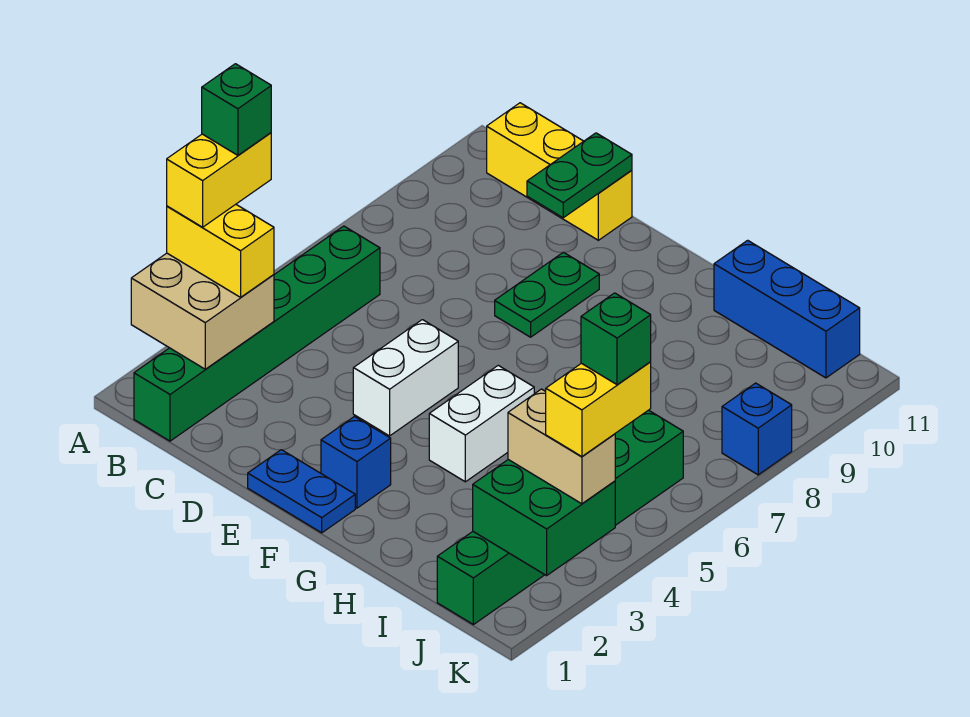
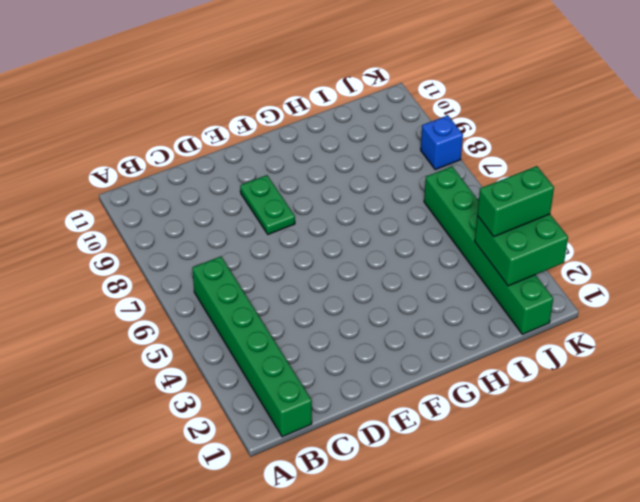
green 1x2 brick [477,166,554,237] -> tan 1x2 brick [508,389,615,504]
none -> yellow 1x3 brick [487,103,632,240]
none -> blue 1x2 plate [248,450,355,533]
none -> white 1x2 brick [353,320,458,436]

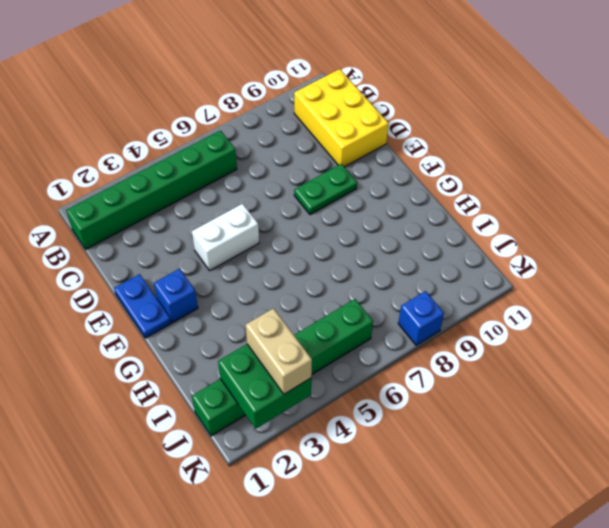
yellow 2x3 brick [294,69,389,167] -> yellow 1x3 brick [487,103,632,240]
none -> white 1x2 brick [429,365,534,482]
none -> blue 1x3 brick [714,240,860,378]
none -> tan 2x2 brick [131,253,274,369]

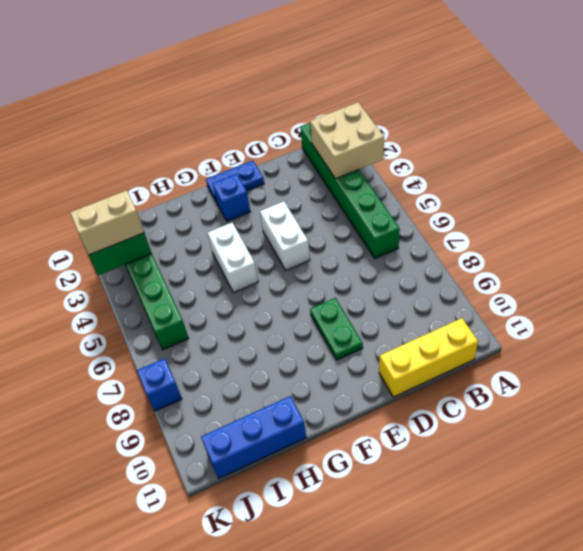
none -> green 1x2 plate [527,133,632,218]
none -> yellow 1x2 brick [167,204,274,297]
none -> yellow 1x2 brick [167,133,271,227]

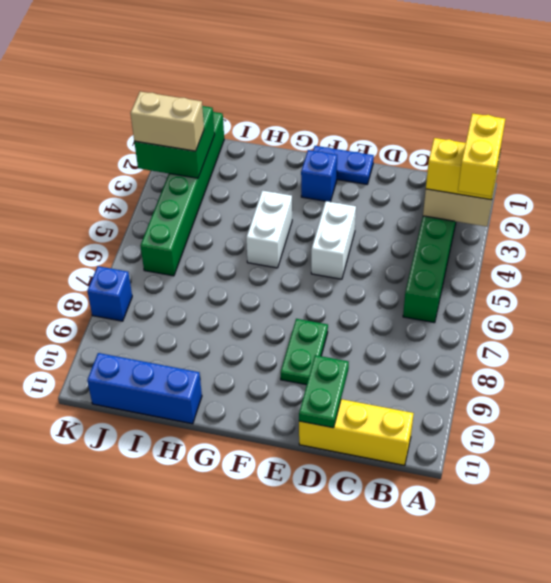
none -> yellow 1x2 brick [546,362,651,457]
none -> green 1x1 brick [202,64,271,155]
none -> green 1x1 brick [581,293,651,385]

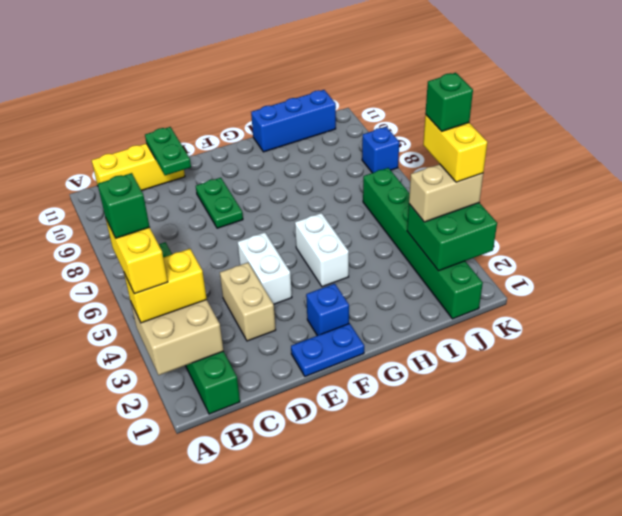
tan 1x2 brick [220,263,276,341] -> none

